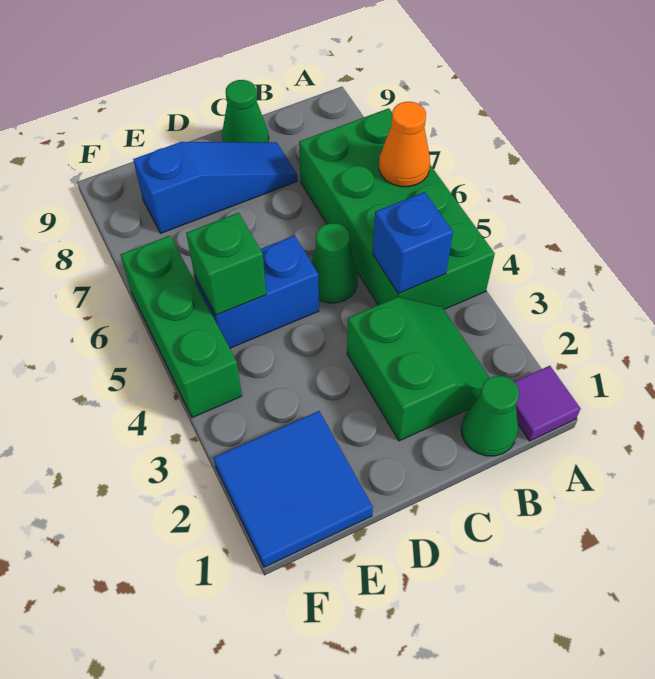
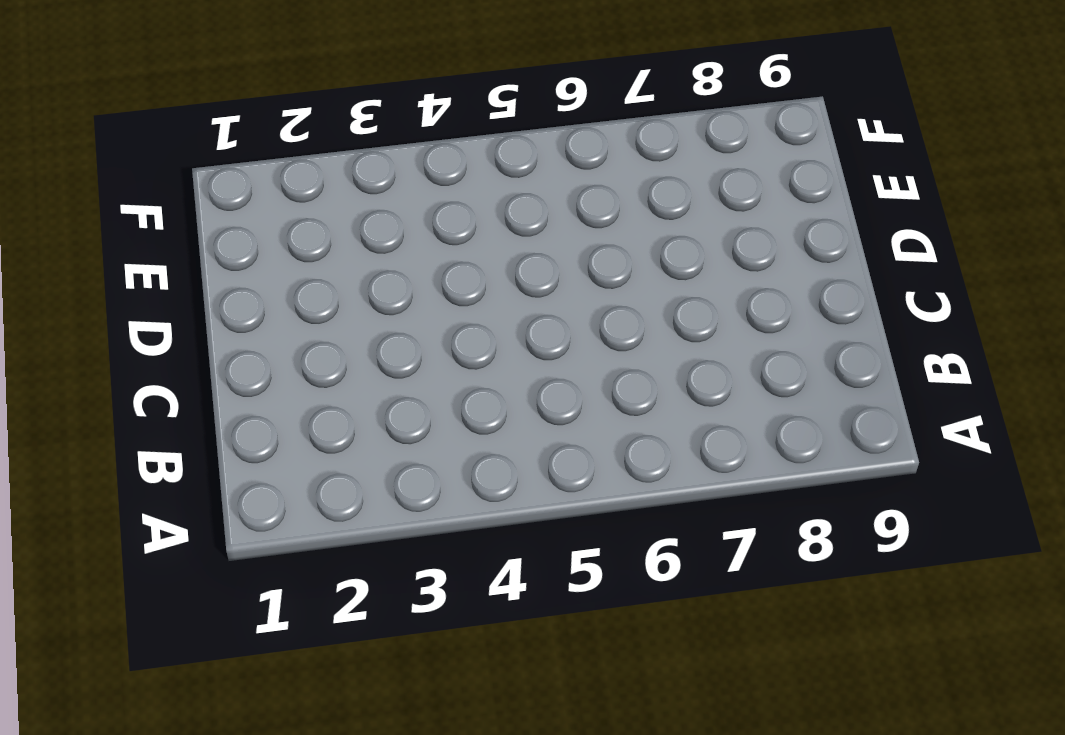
none -> purple 1x1 tile [514,366,581,441]
none -> green 2x4 brick [299,108,495,309]
none -> green 1x1 cone [461,376,519,456]

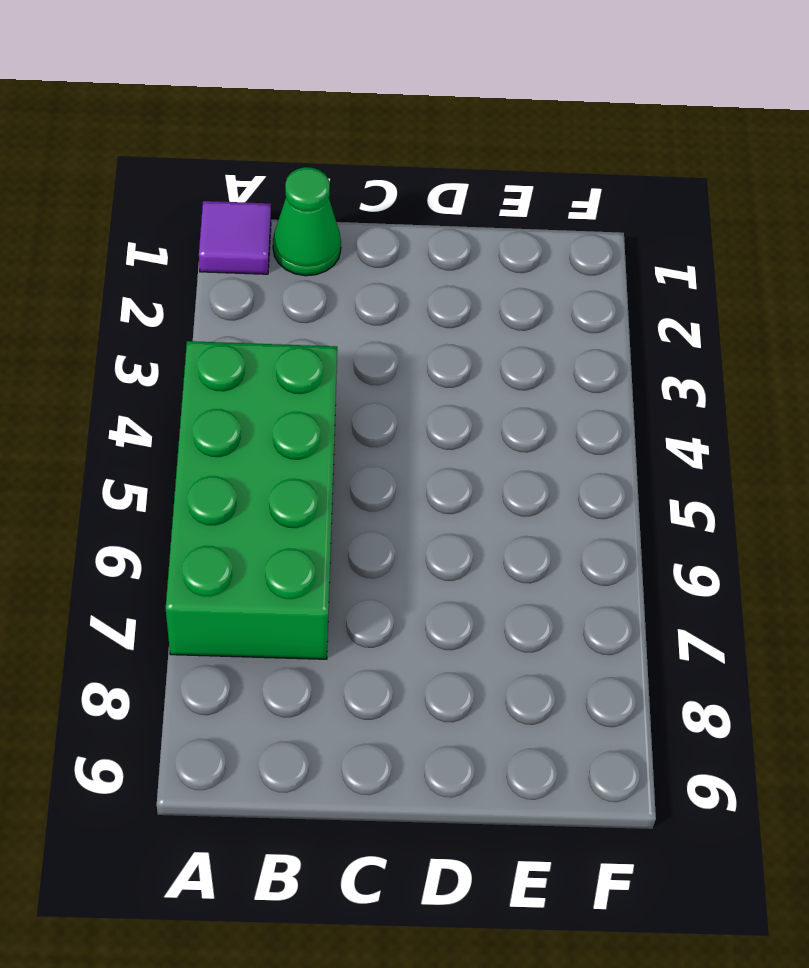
none -> green 2x2 slope [347,297,490,441]
none -> green 1x1 cone [311,223,358,303]
none -> blue 1x3 slope [133,142,297,233]

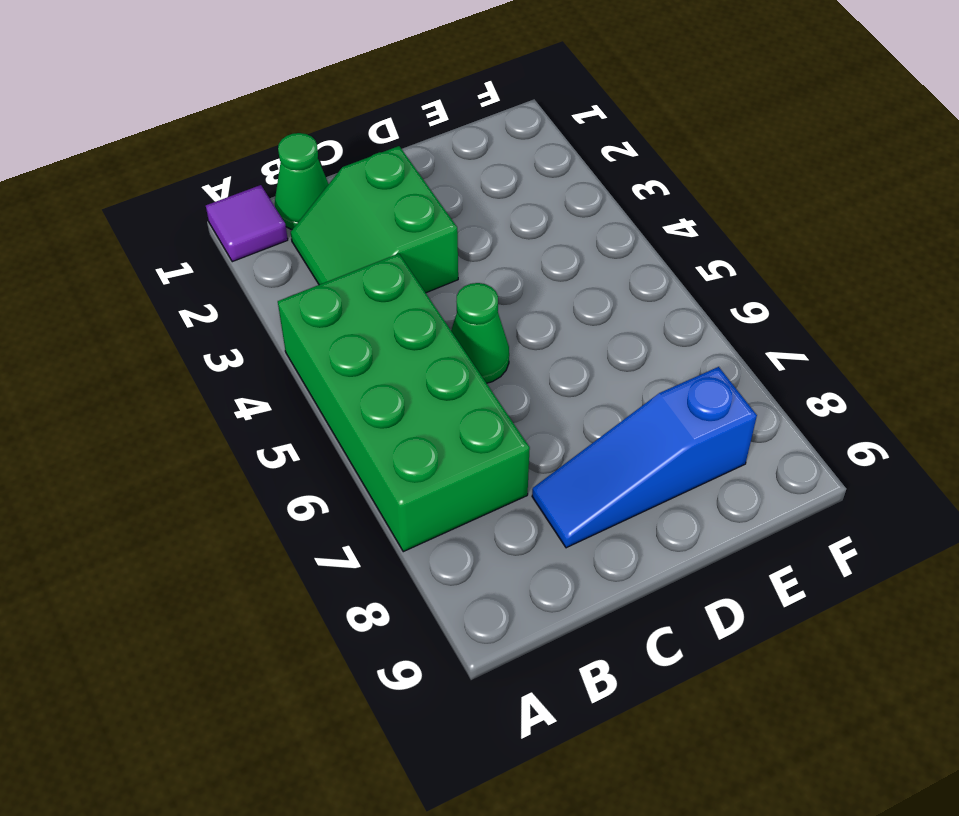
none -> green 1x1 cone [222,80,269,142]
none -> blue 1x2 brick [195,235,319,348]
none -> blue 2x2 tile [214,411,373,567]

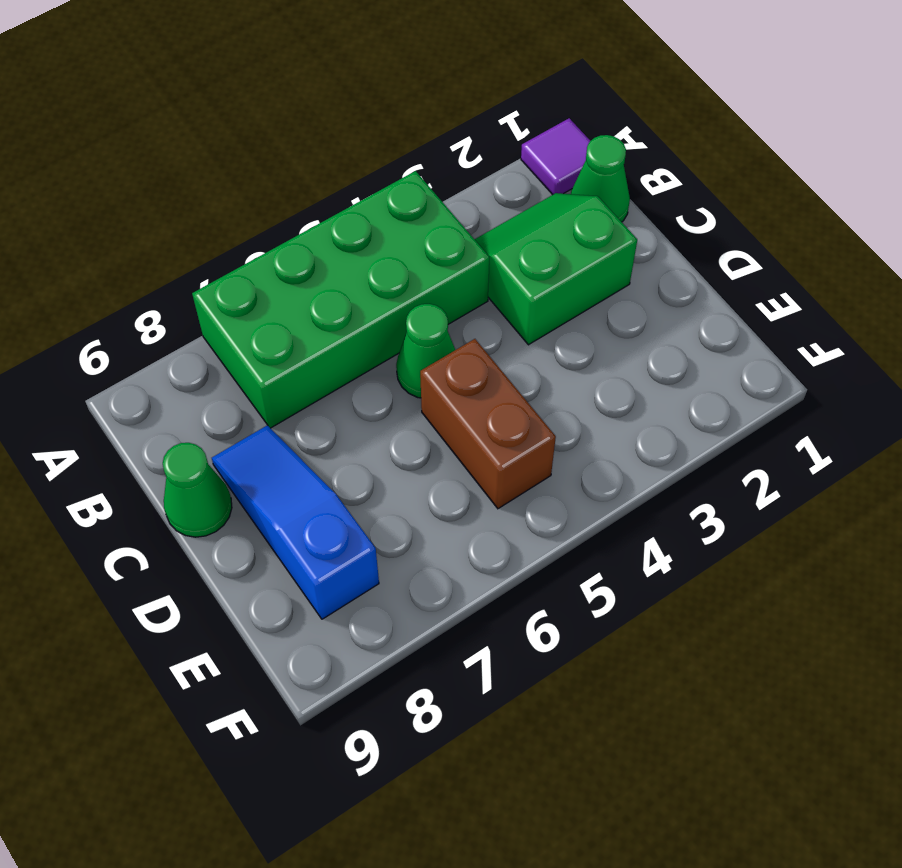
brown 1x2 brick [420,339,556,509] -> blue 1x2 brick [195,235,319,348]
none -> blue 2x2 tile [214,411,373,567]
none -> green 1x3 brick [121,236,242,418]
none -> orange 1x1 cone [379,102,430,187]

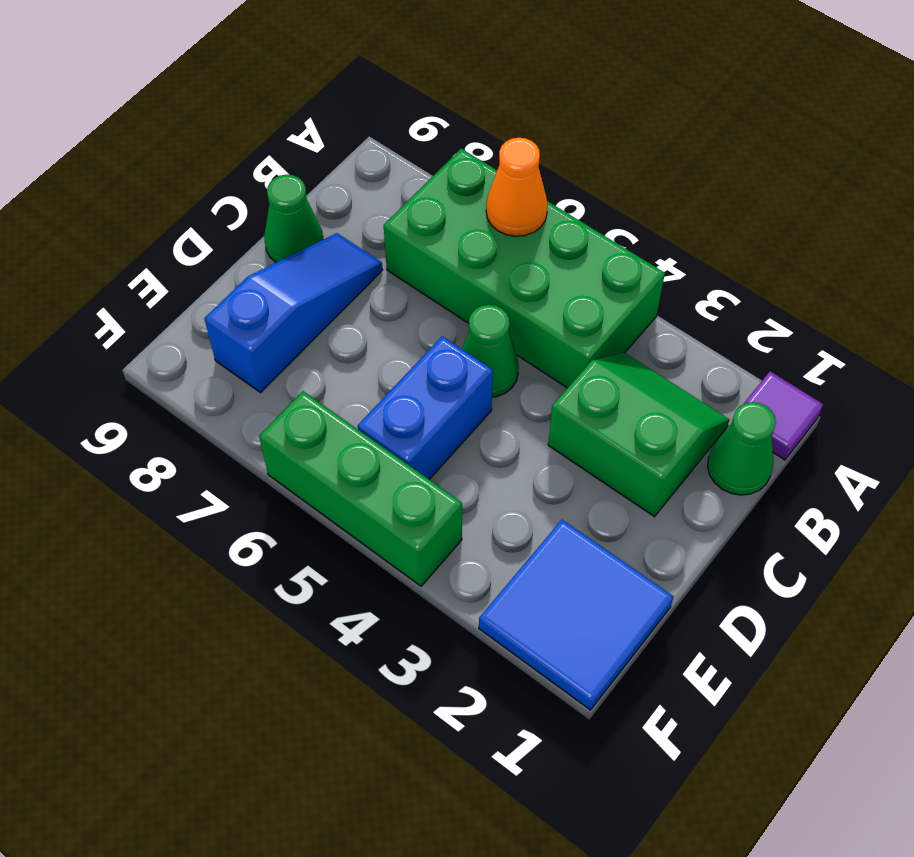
none -> blue 1x1 brick [373,192,453,293]
none -> green 1x1 brick [186,213,266,315]

